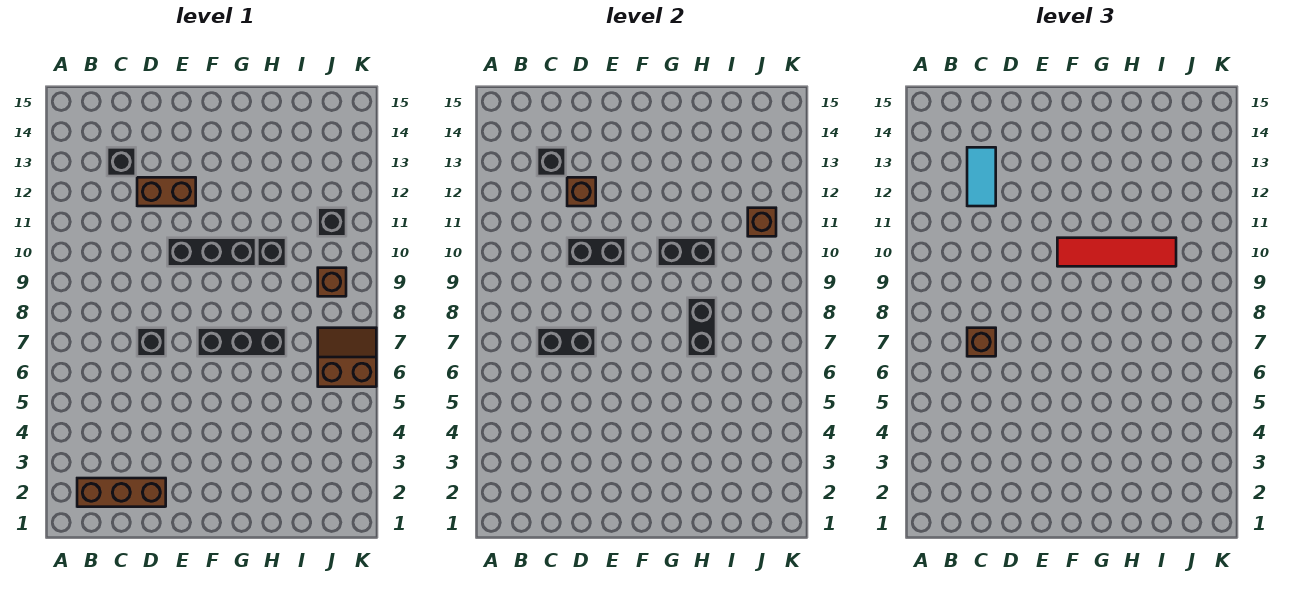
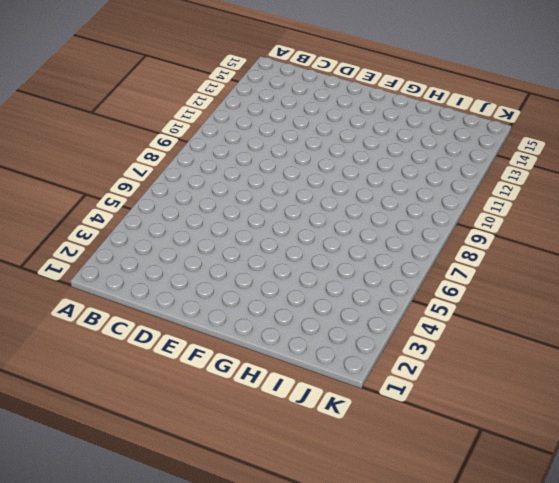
none -> brown 1x3 brick [77,478,166,507]
none -> black 1x1 brick [107,147,136,176]
none -> black 1x1 brick [137,328,166,356]

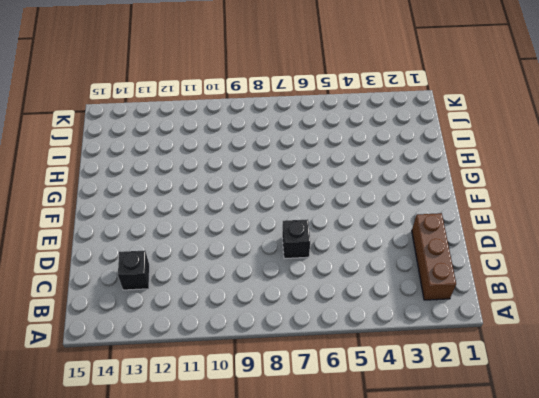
none -> brown 1x2 brick [137,177,196,206]
none -> black 1x3 brick [167,238,256,266]
none -> black 1x3 brick [197,328,286,356]

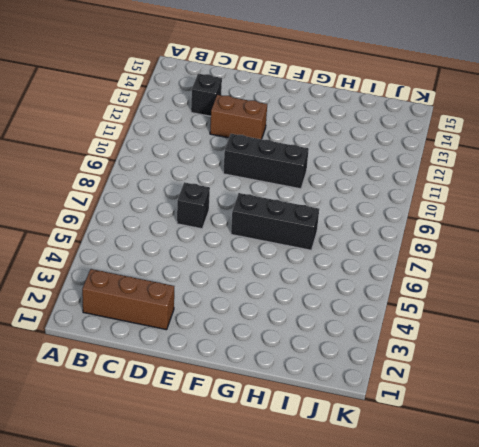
none -> black 1x1 brick [257,238,286,266]
none -> brown 2x2 slope [318,328,376,387]
none -> brown 1x1 brick [318,268,346,296]

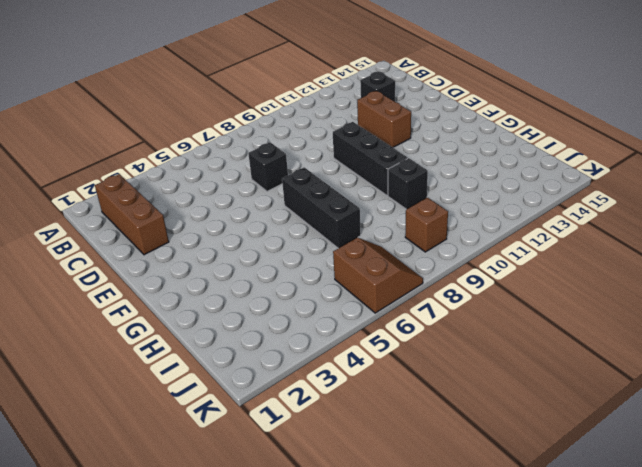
none -> black 1x1 brick [318,208,346,236]
none -> black 1x2 brick [537,328,596,356]
none -> black 1x1 brick [537,147,566,176]

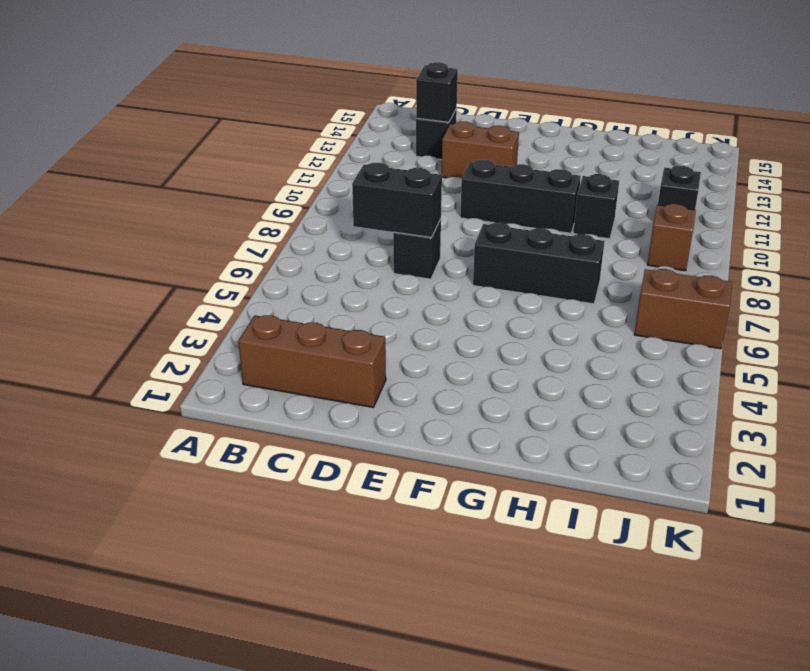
none -> black 1x2 brick [567,238,626,266]
none -> brown 1x1 brick [567,177,596,206]
none -> black 1x2 brick [657,238,716,266]

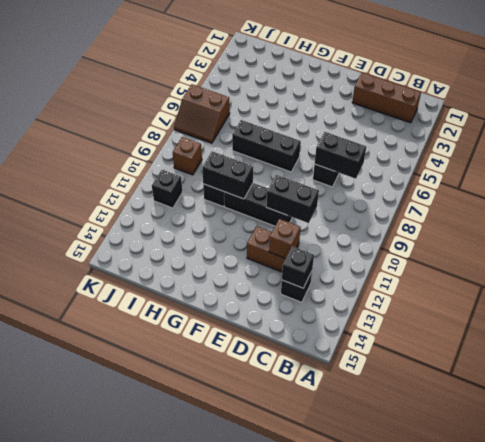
none -> black 1x2 brick [687,298,716,356]
none -> brown 1x1 brick [748,208,776,236]
none -> brown 1x1 brick [967,328,996,356]

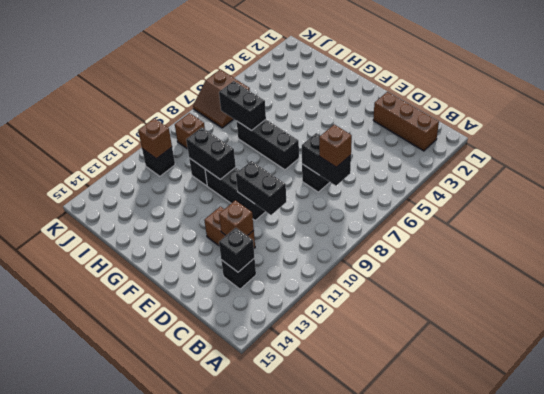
black 1x2 brick [219,81,266,131] -> black 1x2 brick turned to [687,298,716,356]
none -> cyan 1x2 tile [967,147,996,206]
none -> red 1x4 tile [1057,238,1176,266]

